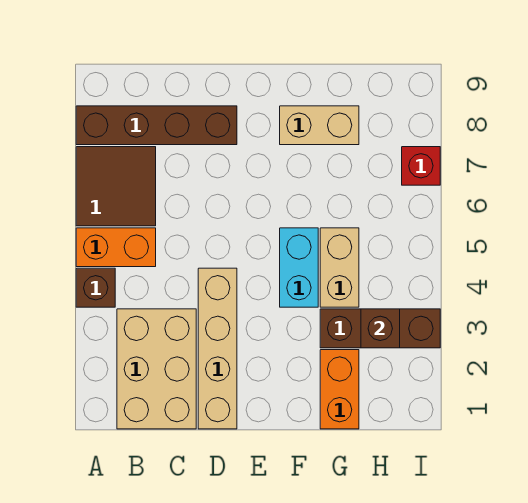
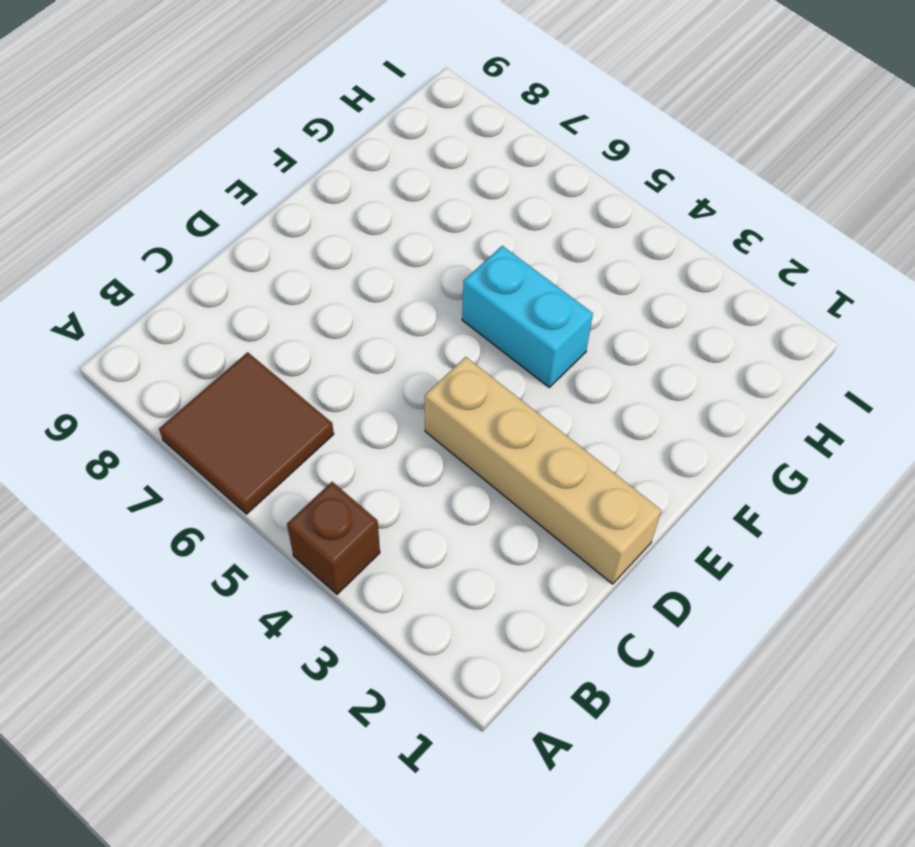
none -> orange 1x2 brick [76,228,156,267]
none -> brown 1x4 brick [76,106,237,145]
none -> tan 2x3 brick [117,309,196,429]

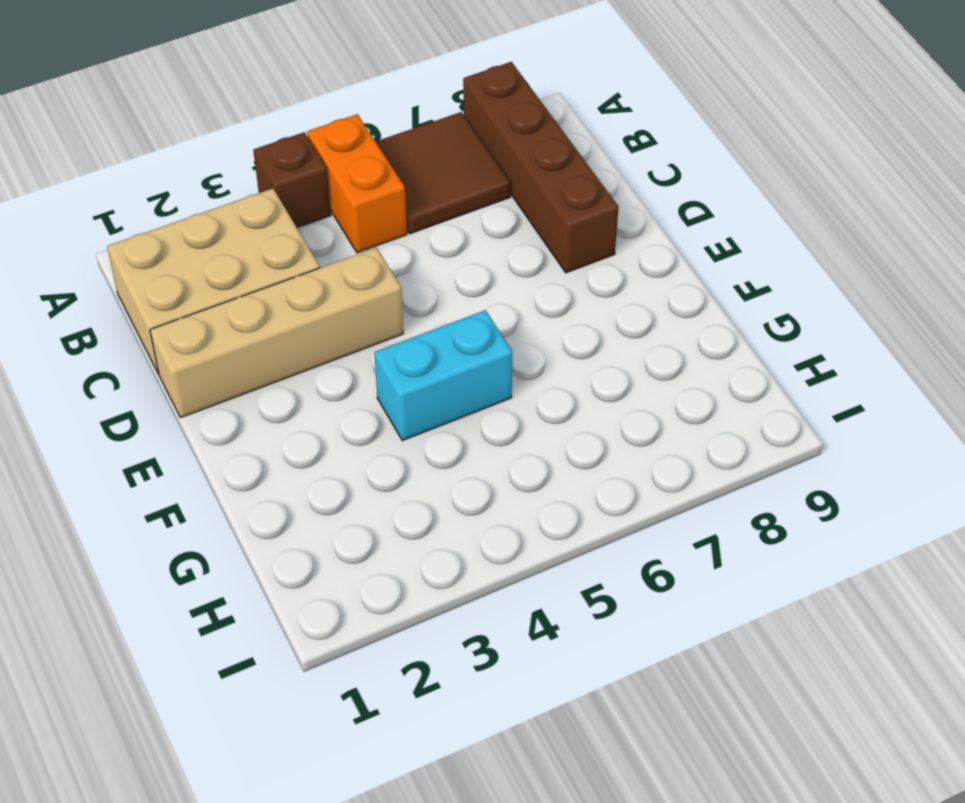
none -> tan 1x2 brick [280,106,359,145]
none -> orange 1x2 brick [320,350,359,429]
none -> brown 1x3 brick [320,309,440,348]

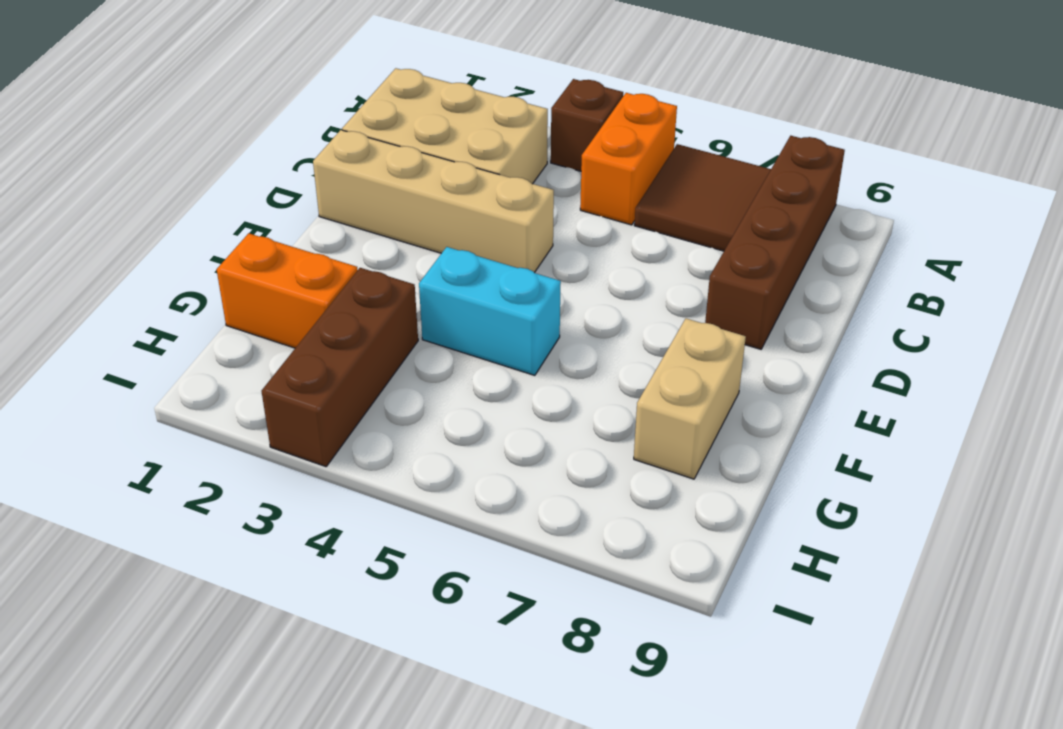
none -> tan 1x2 brick [320,228,359,307]
none -> red 1x1 brick [402,147,440,185]
none -> brown 1x1 brick [361,309,400,348]

